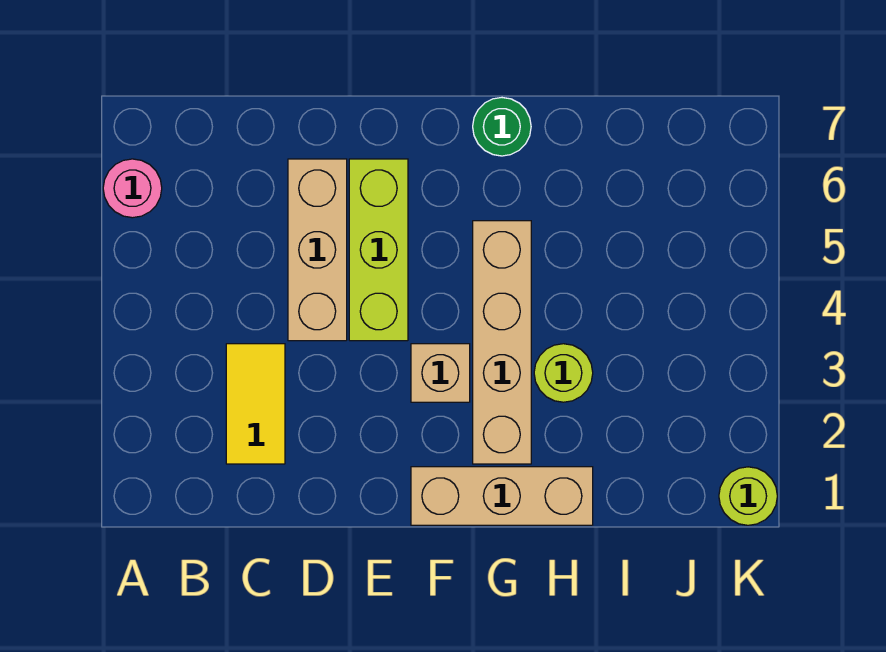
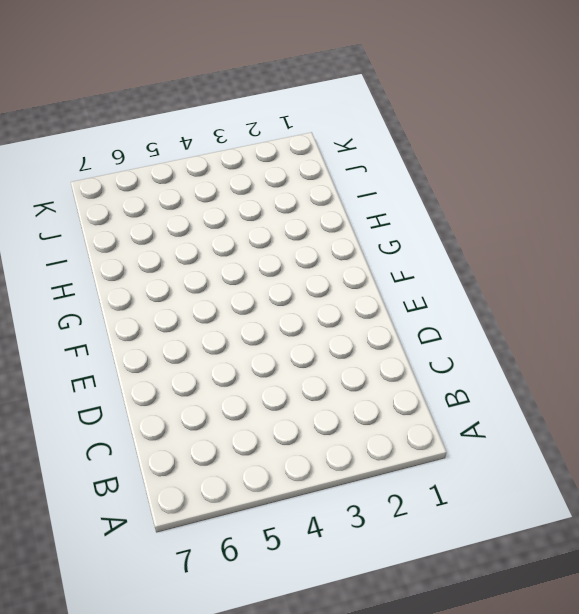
none -> pink 1x1 round brick [103,159,162,218]
none -> yellow 1x2 tile [226,344,285,464]

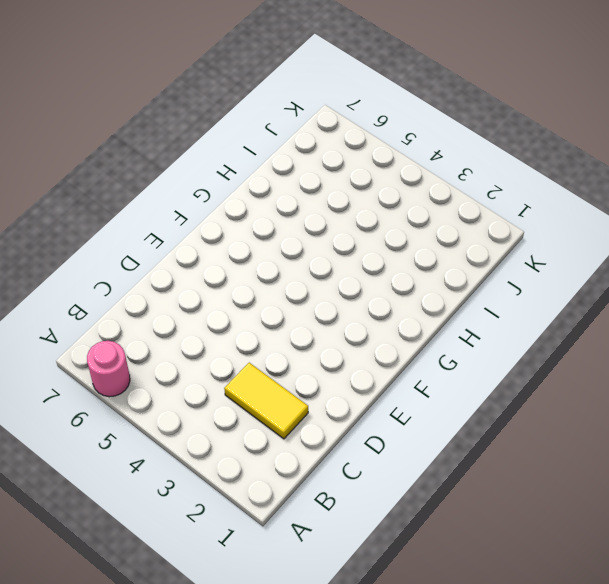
none -> tan 1x3 brick [288,159,347,341]
none -> lime 1x3 brick [349,159,408,341]

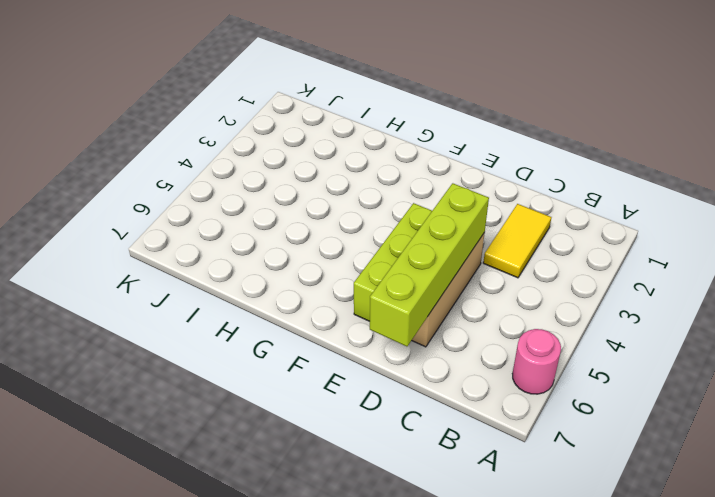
lime 1x4 brick [370,183,489,346] -> none
none -> tan 1x3 brick [411,467,593,525]
none -> tan 1x1 brick [411,344,470,402]

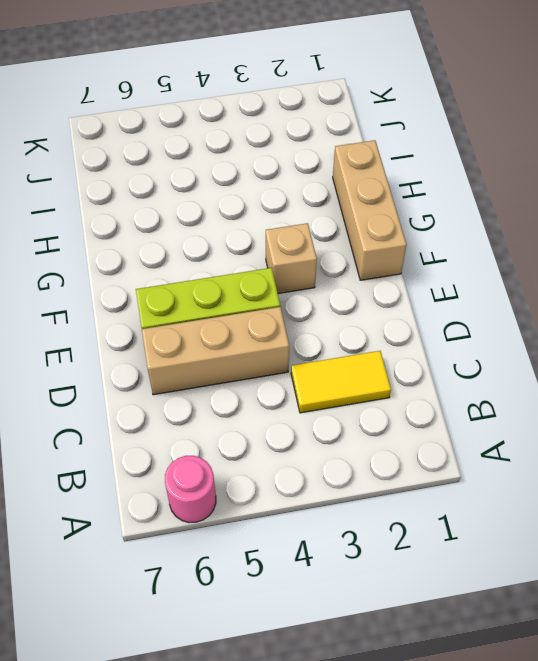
none -> tan 1x4 brick [473,221,531,464]
none -> green 1x1 round brick [473,98,531,156]

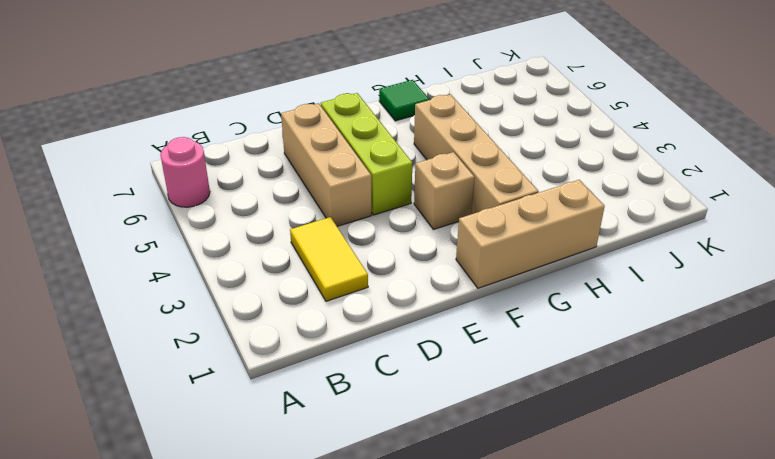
green 1x1 tile [379,80,429,121] -> green 1x1 round brick [473,98,531,156]
none -> lime 1x1 round brick [534,344,593,402]
none -> lime 1x1 round brick [719,467,777,525]

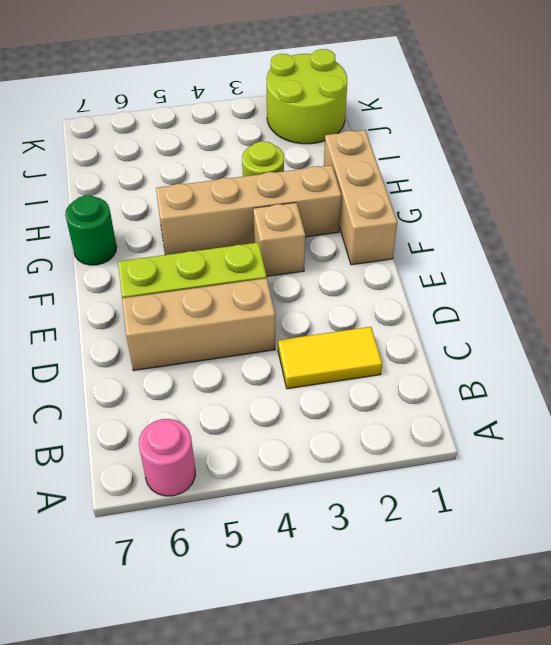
lime 2x2 round brick [267,49,347,144] -> lime 1x1 round brick [719,467,777,525]

